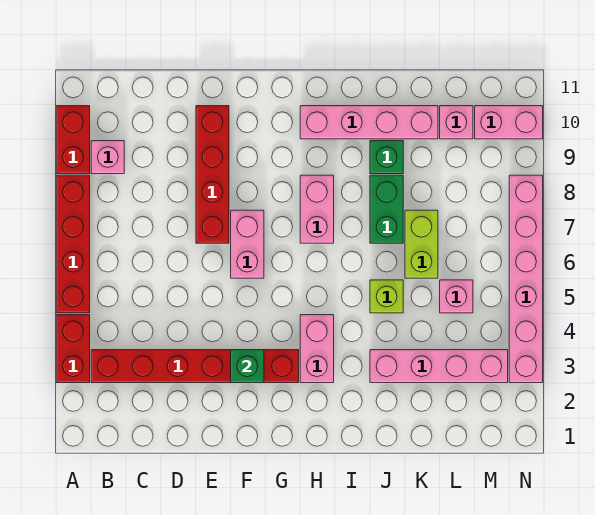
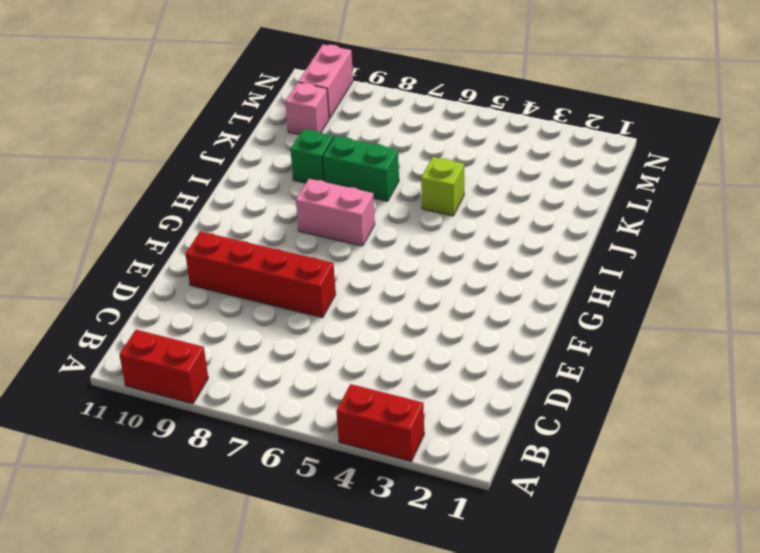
none -> red 1x4 brick [56,175,90,313]
none -> red 1x6 brick [91,350,299,383]
none -> pink 1x1 brick [91,141,124,174]

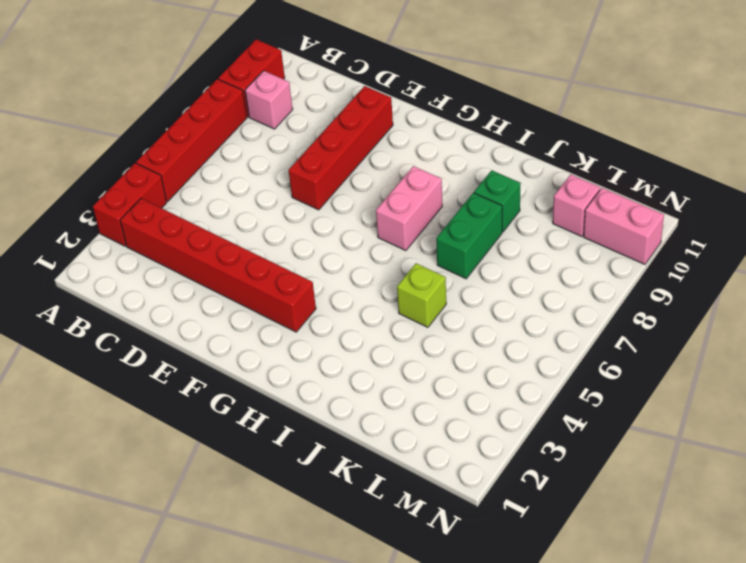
none -> pink 1x2 brick [231,210,264,278]
none -> pink 1x2 brick [300,315,334,383]
none -> pink 1x4 brick [300,106,438,139]

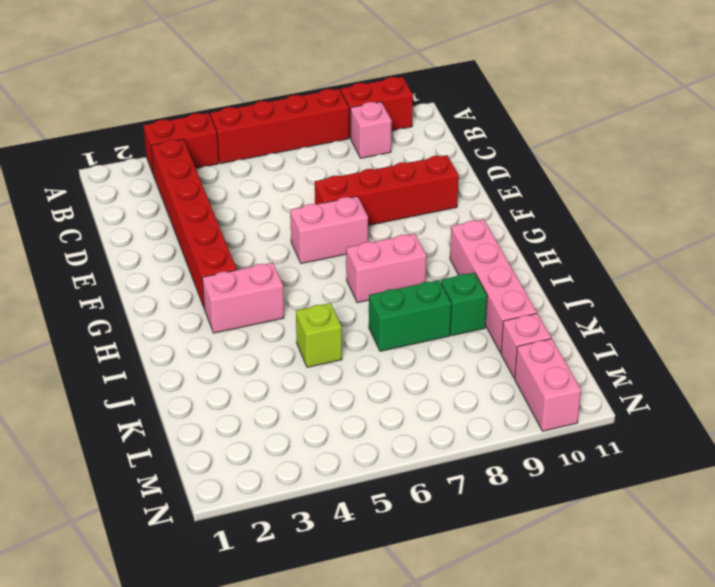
none -> pink 1x4 brick [370,350,508,383]
none -> lime 1x2 brick [405,210,438,278]
none -> pink 1x1 brick [440,280,473,313]

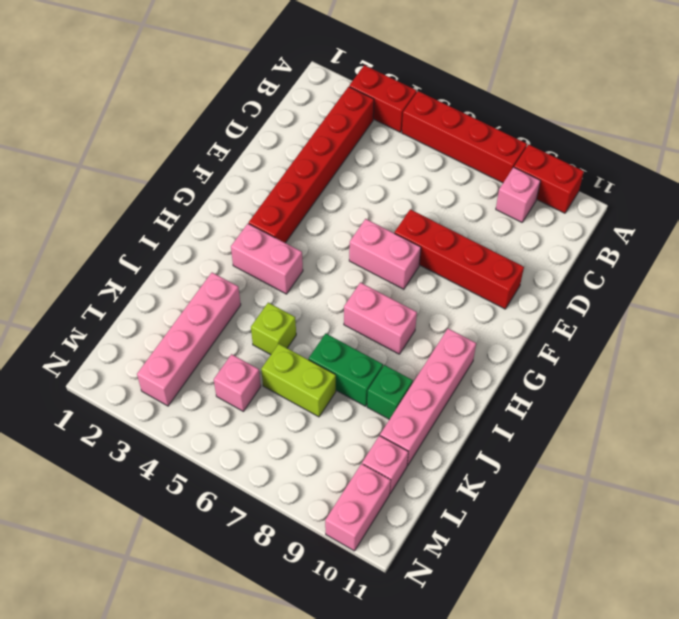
none -> pink 1x6 brick [509,175,543,383]
none -> green 1x1 brick [231,350,264,383]

